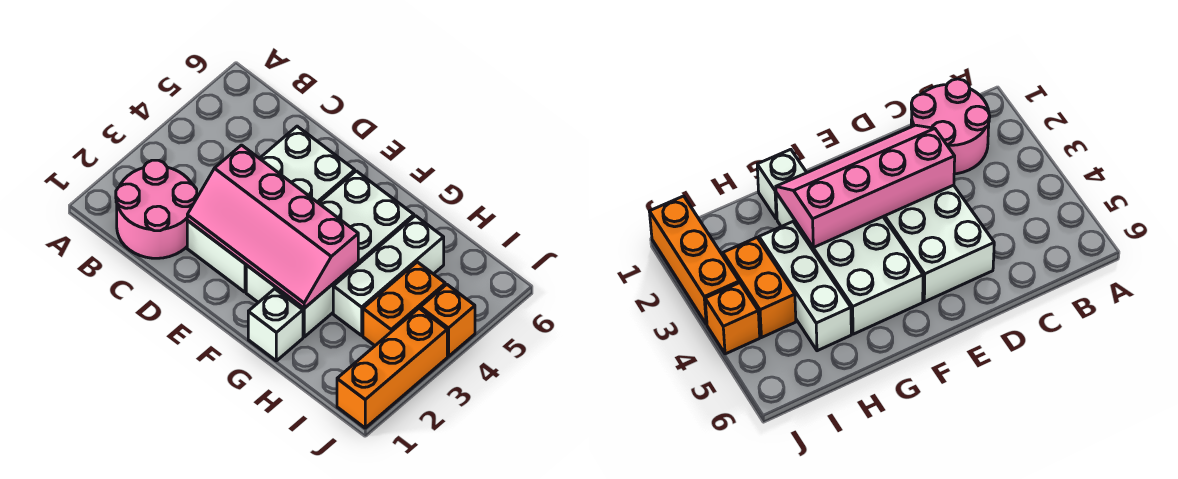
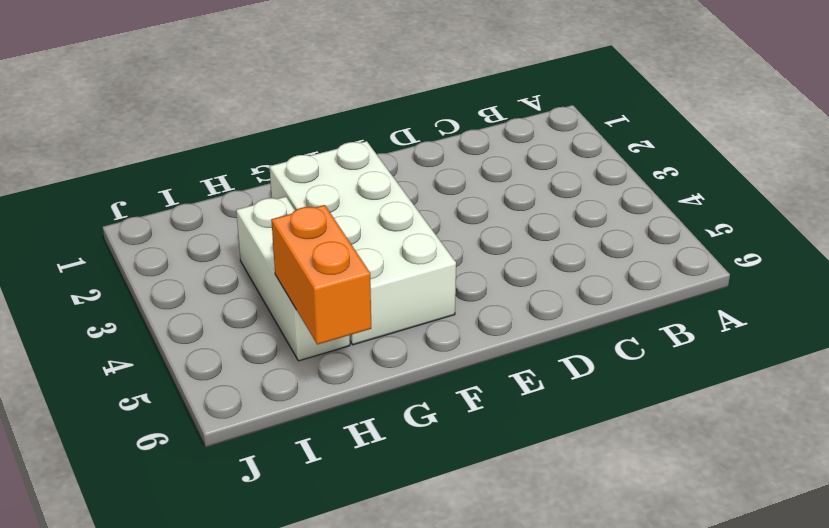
orange 1x2 brick [271,205,371,344] -> orange 1x2 brick moved to [363,262,445,346]
none -> pink 2x2 round brick [116,160,197,258]
none -> white 2x4 brick [187,126,355,292]

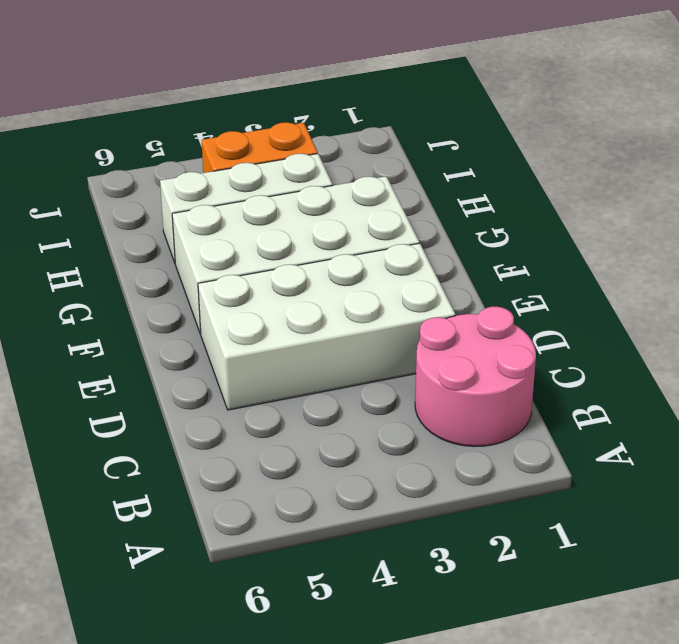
none -> white 1x1 brick [248,289,303,361]
none -> orange 1x3 brick [337,308,447,428]

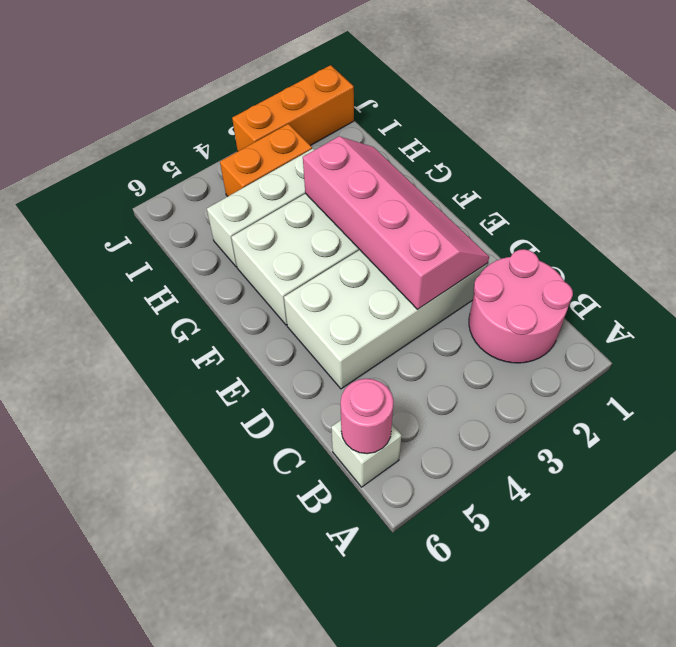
white 1x1 brick [331,420,402,487] -> white 1x1 brick moved to [248,289,303,361]
pink 1x1 round brick [340,379,394,454] -> none
none -> orange 1x1 brick [420,284,475,356]

